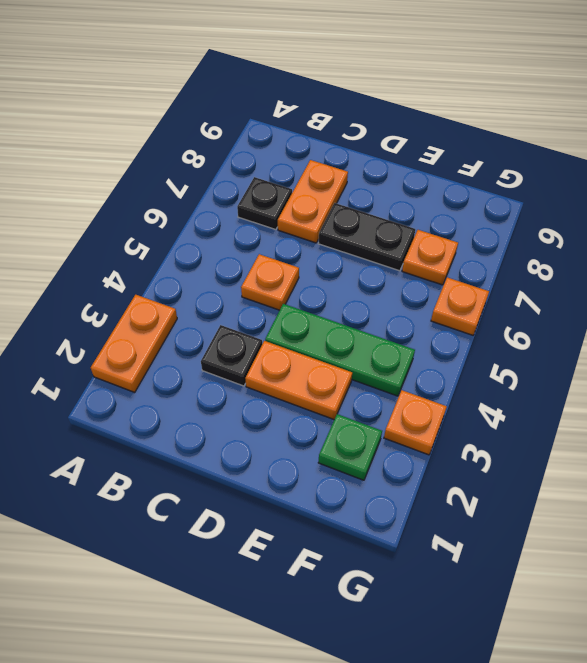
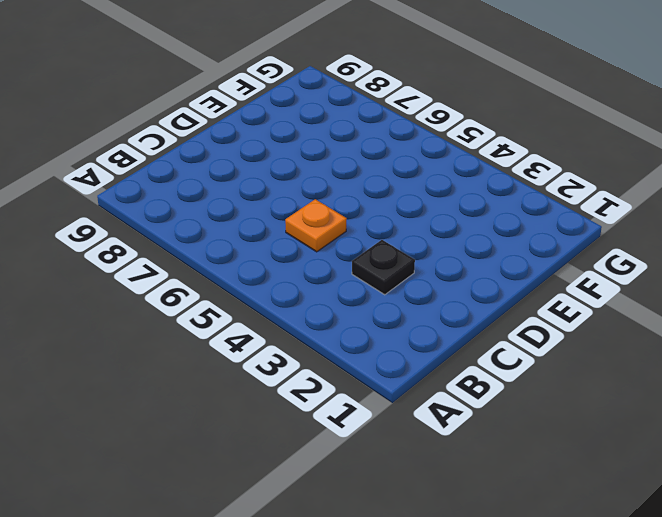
none -> orange 1x2 plate [91,295,177,392]
none -> black 1x1 plate [237,177,292,230]
none -> orange 1x2 plate [278,160,348,243]

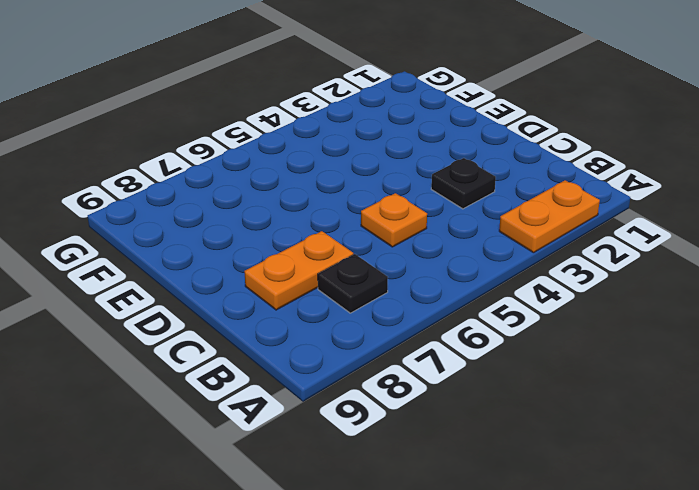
none -> orange 1x2 plate [245,341,352,419]
none -> green 1x3 plate [265,304,415,396]
none -> black 1x2 plate [318,203,415,271]

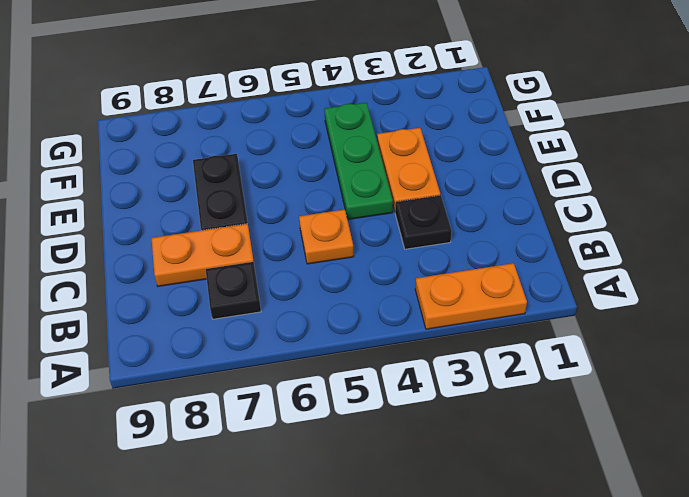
none -> green 1x1 plate [318,414,382,480]
none -> orange 1x1 plate [402,230,458,285]
none -> orange 1x1 plate [384,390,447,455]

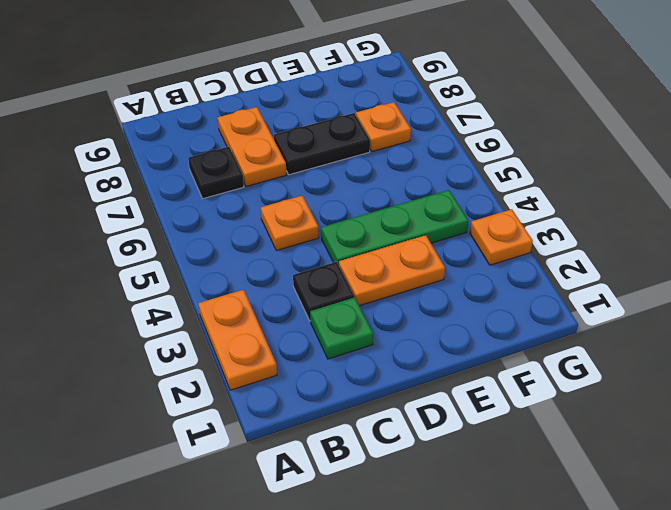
green 1x1 plate [310,297,373,359] -> green 1x1 plate moved to [318,414,382,480]
none -> orange 1x1 plate [431,277,489,335]

